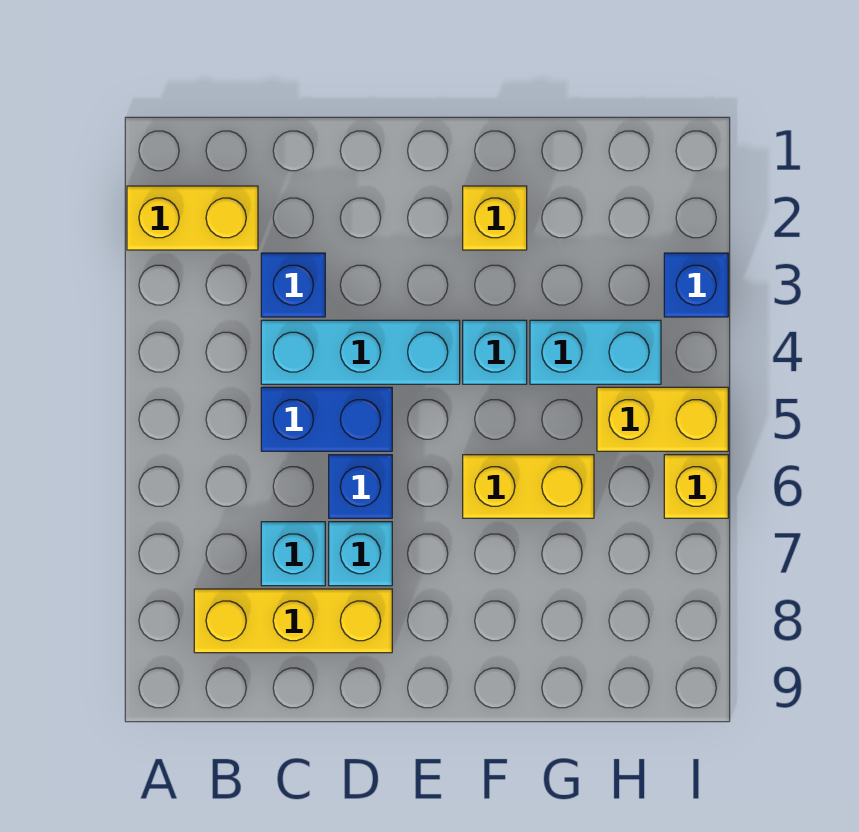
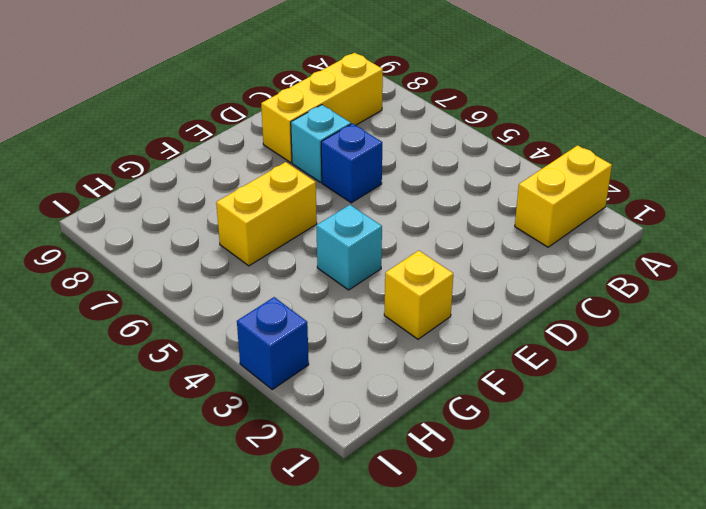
none -> blue 1x1 brick [261,253,325,317]
none -> cyan 1x3 brick [261,320,460,384]
none -> blue 1x2 brick [261,387,392,451]

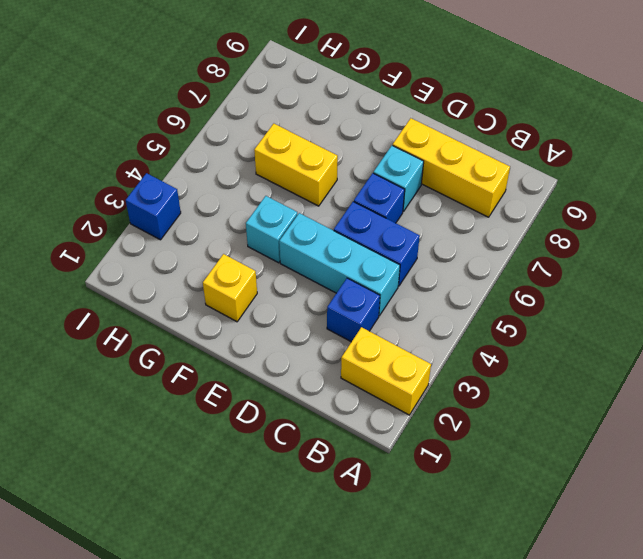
none -> cyan 1x1 brick [261,522,325,586]
none -> cyan 1x2 brick [530,320,661,384]
none -> yellow 1x2 brick [597,387,728,451]

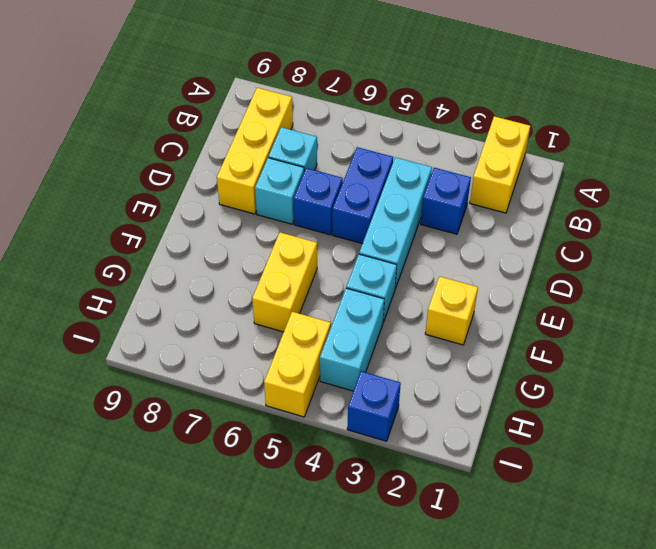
none -> yellow 1x1 brick [664,455,728,518]

